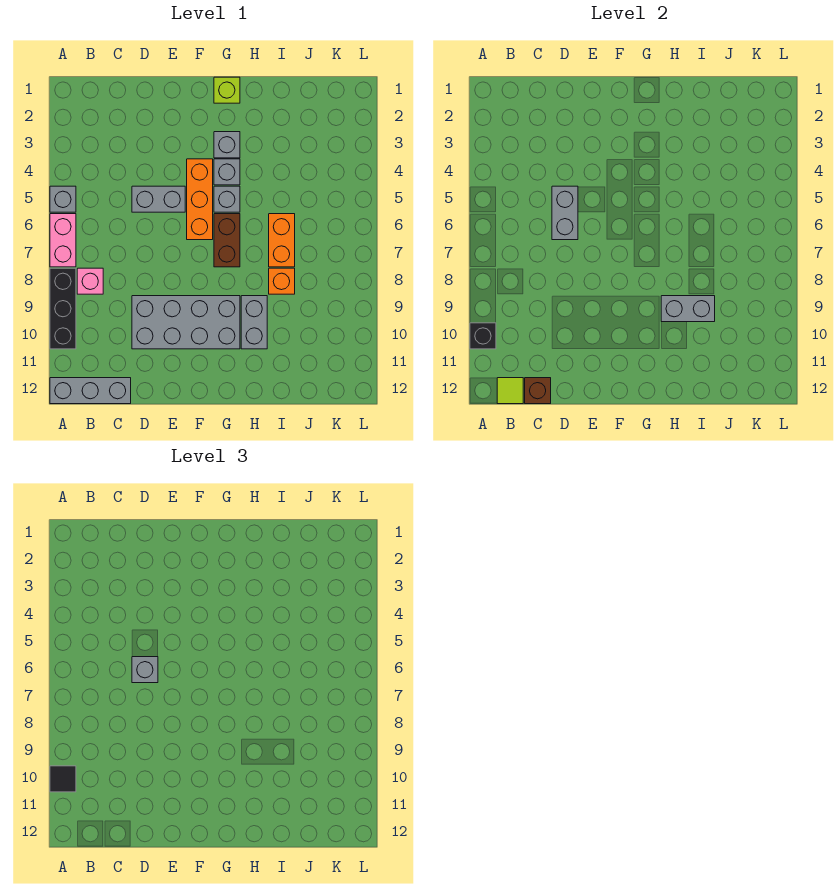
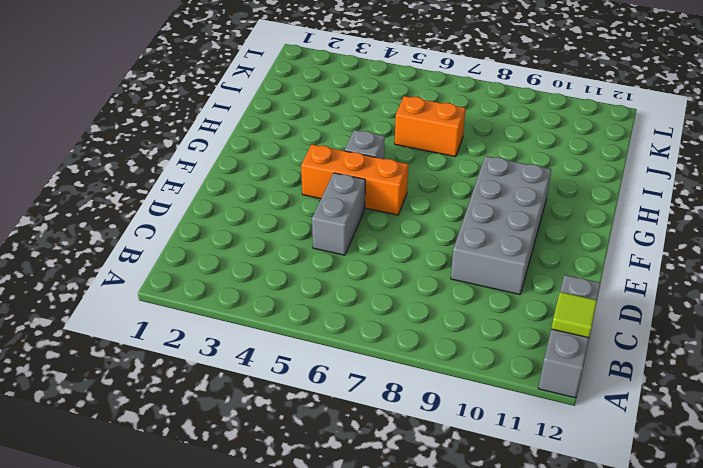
none -> grey 1x1 brick [50,186,76,212]
none -> pink 1x2 brick [50,214,76,267]
none -> black 1x3 brick [50,268,76,349]

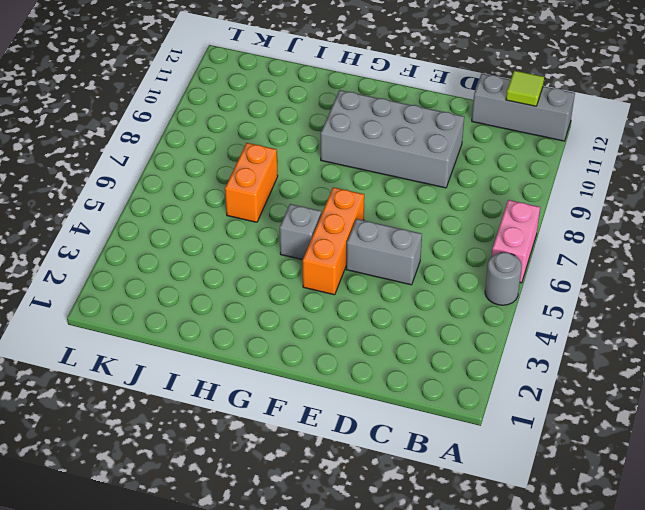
grey 1x1 round brick [485,252,522,305] -> grey 1x1 brick [50,186,76,212]
none -> black 1x3 brick [50,268,76,349]
none -> pink 1x1 brick [77,268,103,294]
none -> lime 1x1 brick [214,77,240,103]

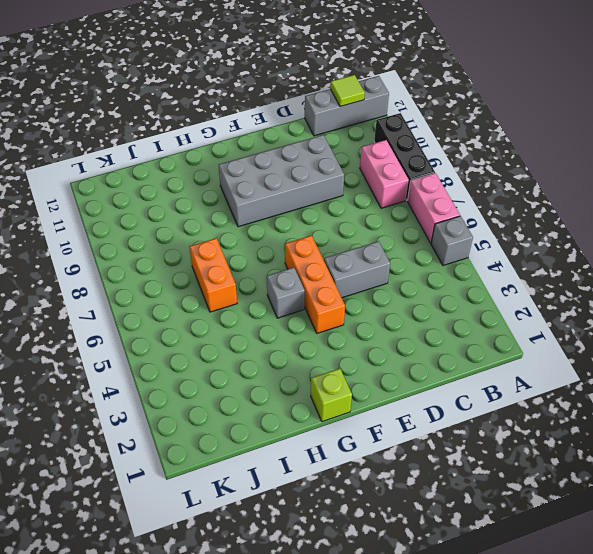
pink 1x2 brick [360,140,409,208] -> pink 1x1 brick [77,268,103,294]
none -> grey 1x1 brick [214,132,240,158]
none -> grey 1x1 brick [214,159,240,185]
none -> brown 1x2 brick [214,214,240,267]

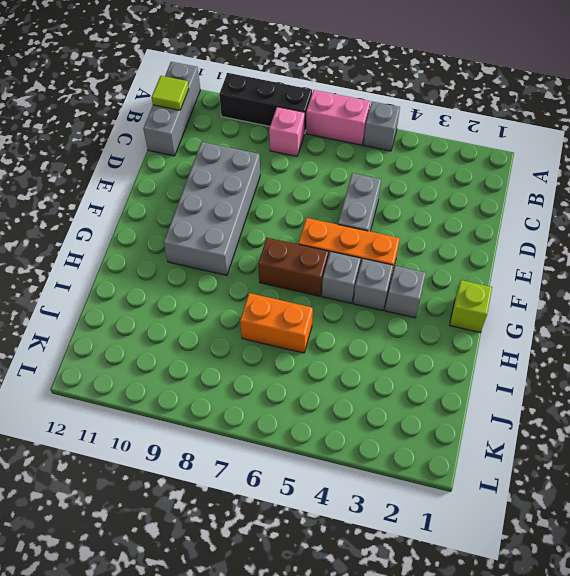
none -> grey 1x2 brick [241,296,267,349]
none -> orange 1x1 brick [269,268,295,294]
none -> black 1x1 brick [470,323,496,349]

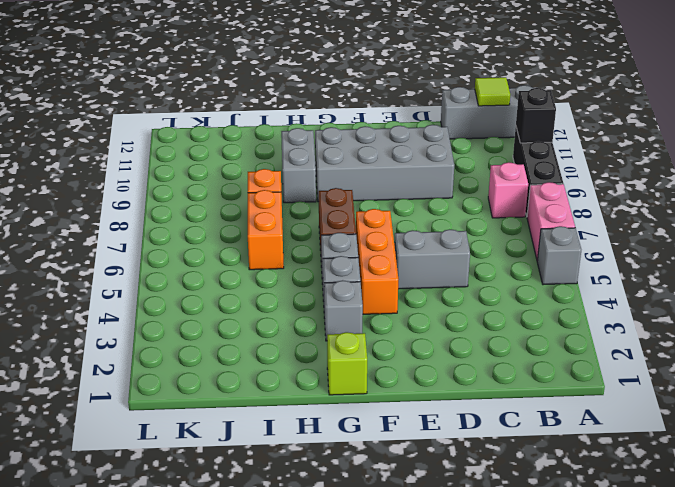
none -> brown 1x1 brick [525,378,551,404]
none -> grey 1x2 brick [552,186,578,240]
none -> grey 1x2 brick [661,296,715,322]

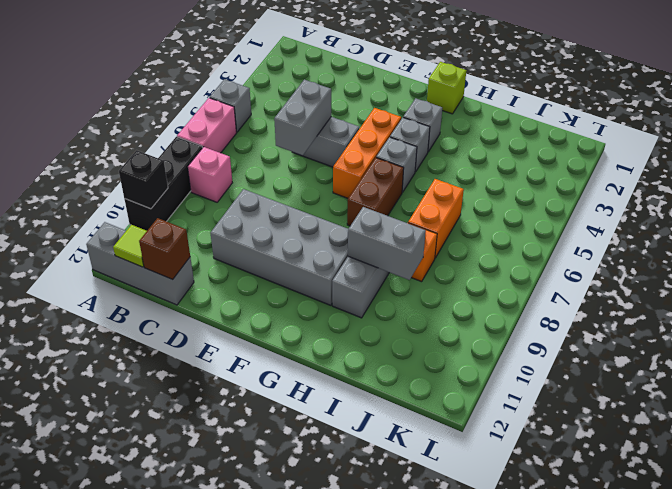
none -> black 1x1 tile [50,766,76,792]
none -> grey 1x1 brick [132,657,158,683]

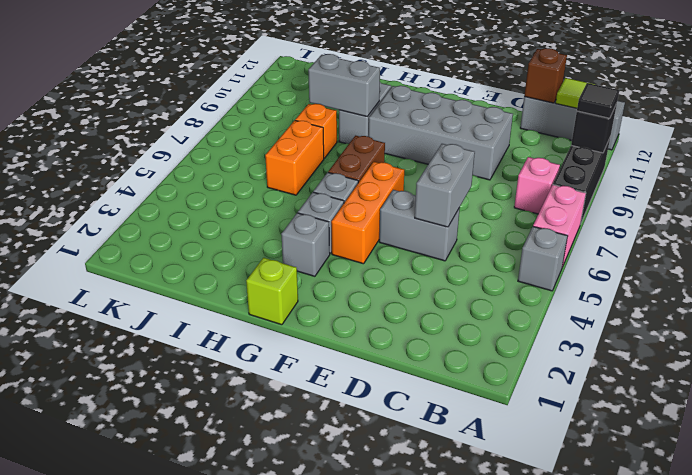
none -> grey 1x1 brick [132,657,158,683]

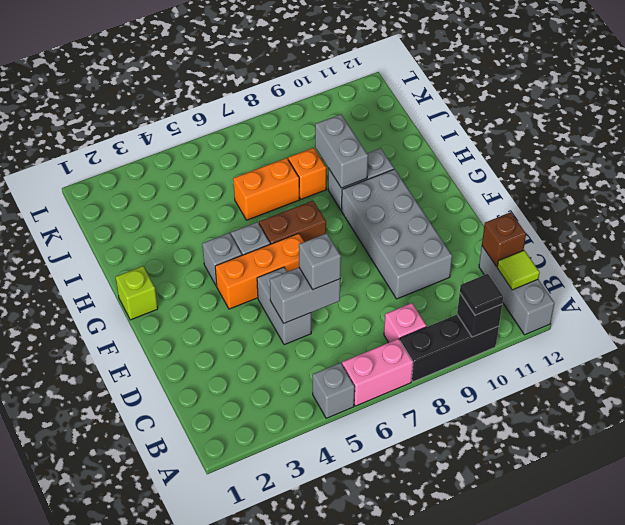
none -> grey 1x1 brick [214,132,240,158]

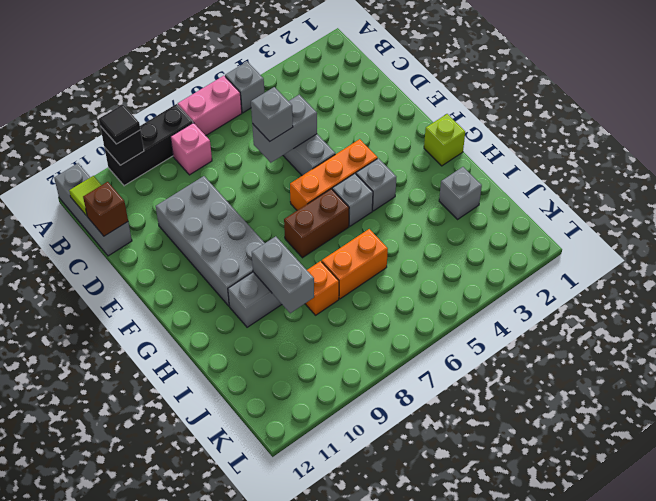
grey 1x1 brick [439,167,482,219] -> grey 1x1 brick moved to [214,132,240,158]

